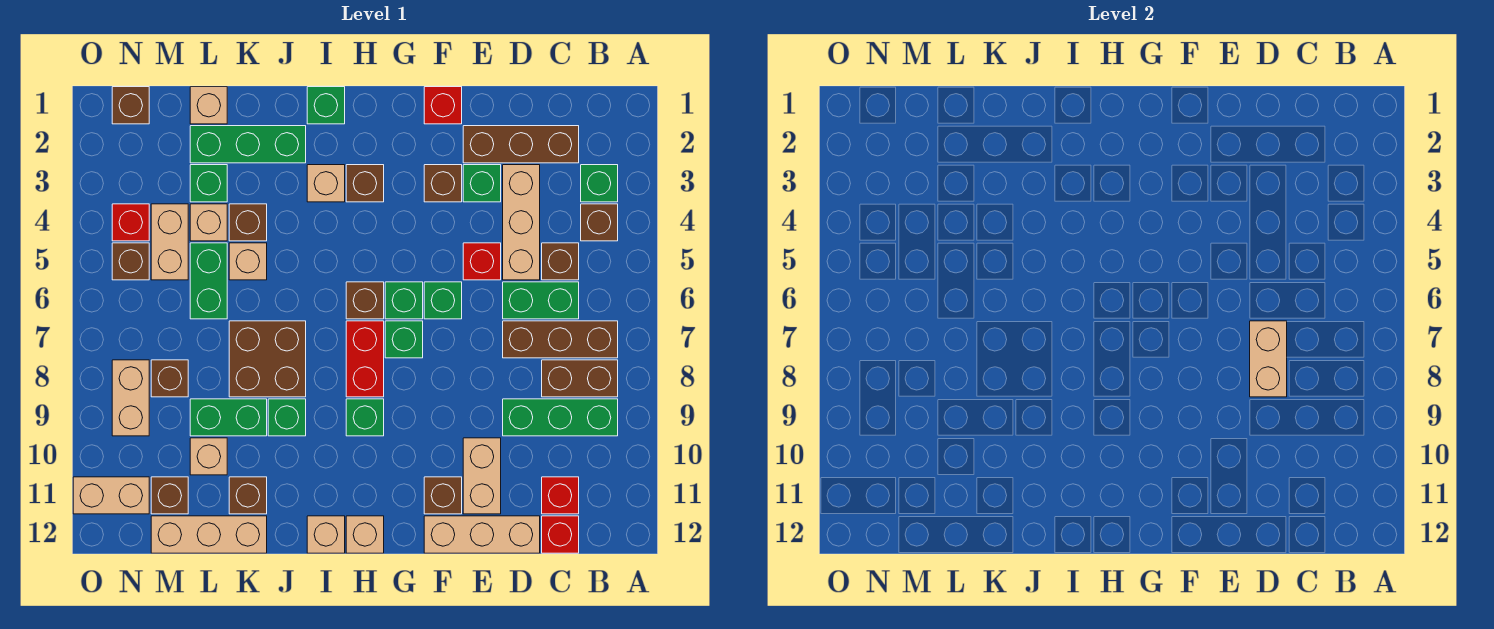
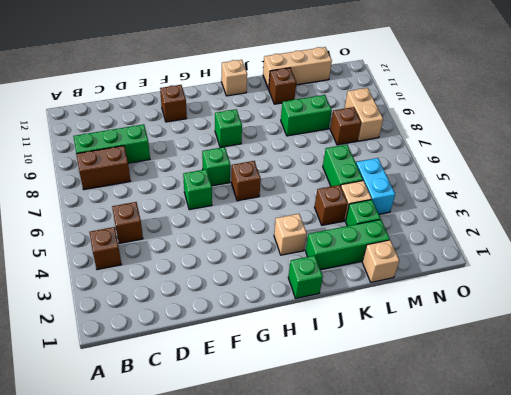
cyan 1x2 brick [356,158,395,214] -> tan 1x2 brick [151,204,188,280]
none -> green 1x1 brick [581,165,618,202]
none -> brown 1x3 brick [503,321,618,358]
none -> brown 1x3 brick [463,126,579,163]
none -> green 1x2 brick [503,282,579,319]

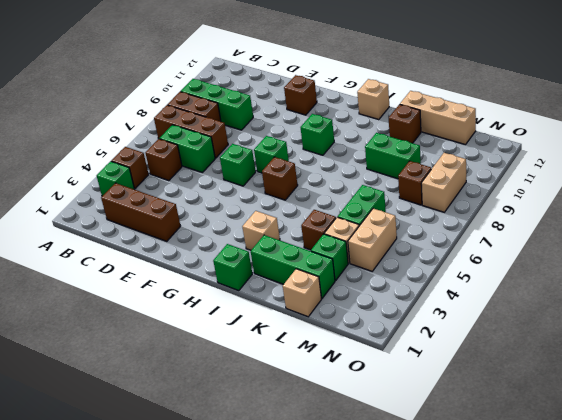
none -> red 1x1 brick [542,477,579,514]
none -> red 1x1 brick [542,516,579,553]
none -> tan 1x3 brick [503,165,540,280]
none -> tan 1x3 brick [424,516,540,553]

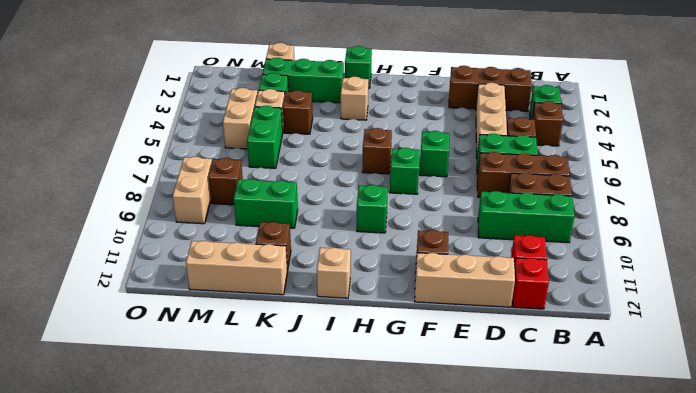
none -> green 1x1 brick [463,165,501,202]
none -> red 1x1 brick [463,243,501,280]
none -> tan 1x2 brick [463,438,501,514]
none -> red 1x1 brick [424,87,462,124]

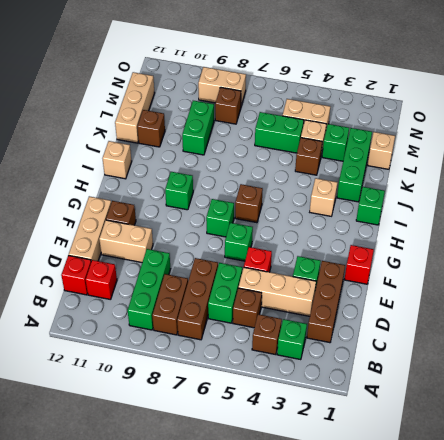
none -> brown 1x1 brick [424,165,462,202]
none -> green 1x1 brick [385,282,423,319]
none -> brown 1x1 brick [346,165,384,202]
none -> red 1x2 brick [346,321,384,397]

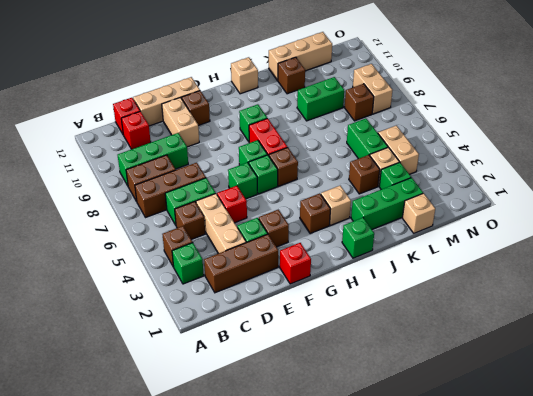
none -> tan 1x1 brick [346,516,384,553]
none -> brown 2x2 brick [229,321,306,397]
none -> green 1x1 brick [268,399,306,436]
none -> tan 1x1 brick [229,243,267,280]

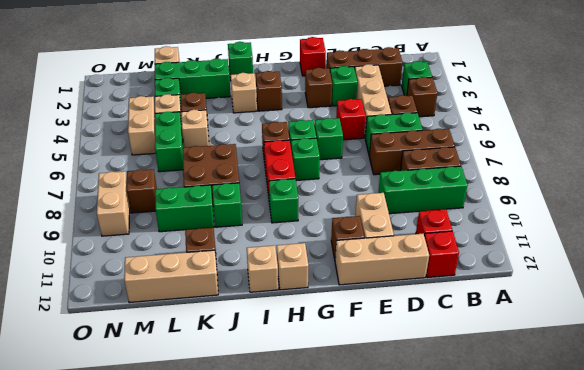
none -> tan 1x1 brick [190,438,227,475]
none -> brown 1x1 brick [151,477,188,514]
none -> brown 1x1 brick [112,87,149,124]
none -> red 1x1 brick [112,204,149,241]

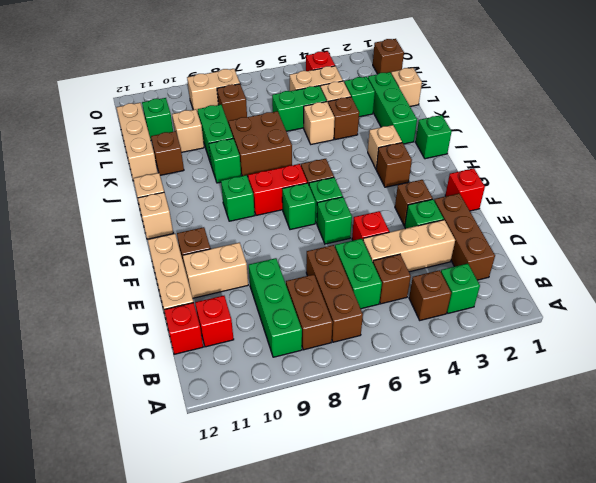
green 1x1 brick [142,98,173,140] -> brown 1x1 brick [151,477,188,514]
none -> brown 1x1 brick [112,243,149,280]
none -> tan 1x2 brick [73,477,149,514]
none -> tan 1x2 brick [1250,321,1287,397]

